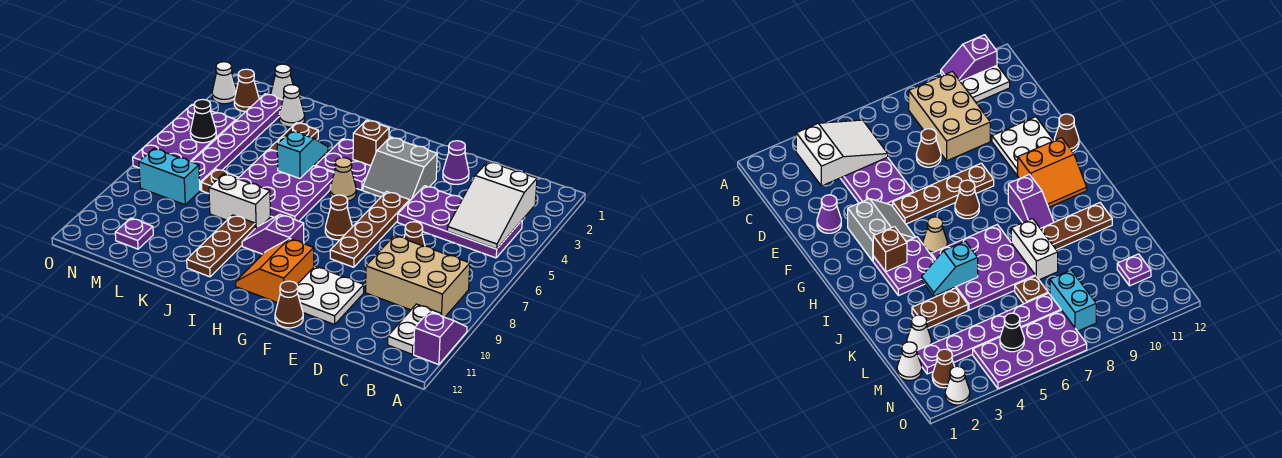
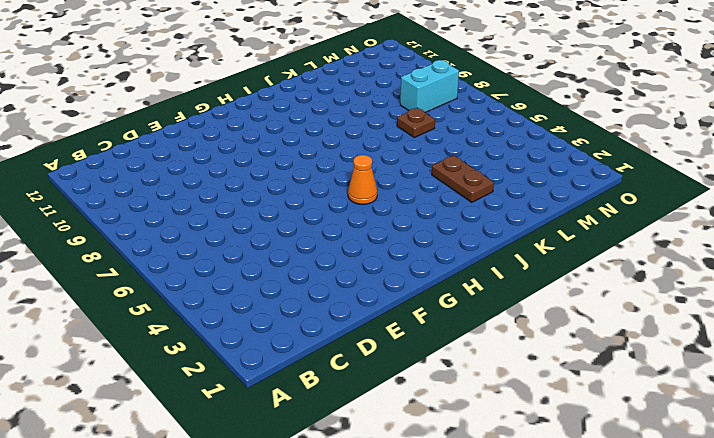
orange 1x1 cone [348,155,377,204] -> tan 1x1 cone [330,158,356,201]
none -> purple 1x2 slope [414,312,467,365]
none -> purple 2x4 plate [398,186,522,258]
none -> tan 2x3 brick [366,236,470,317]
none -> white 1x2 plate [388,304,441,354]

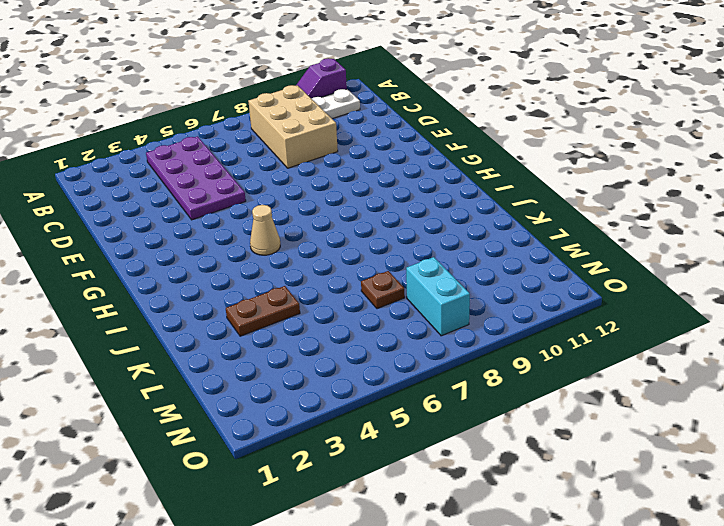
none -> brown 1x1 cone [404,222,425,246]
none -> purple 1x1 cone [443,141,469,184]
none -> white 2x2 plate [297,266,364,325]
none -> grey 2x2 slope [363,137,437,200]

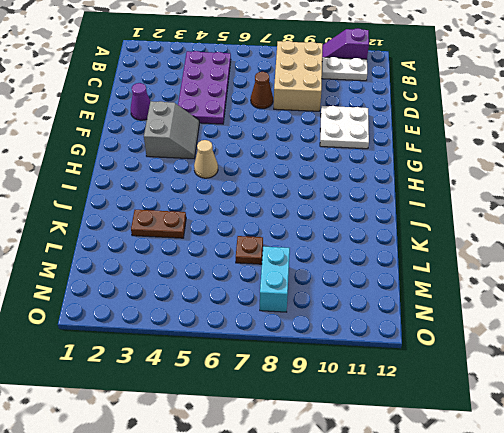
none -> brown 1x4 plate [330,192,410,267]
none -> brown 1x1 cone [275,281,303,328]
none -> brown 1x1 cone [325,195,352,240]
none -> orange 2x2 slope [236,239,314,303]

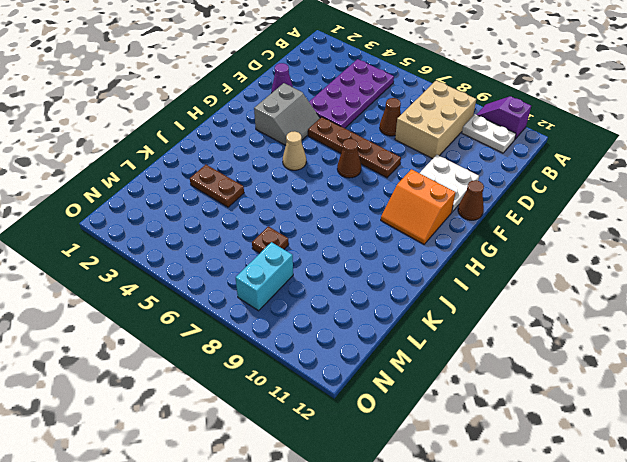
none -> purple 2x2 plate [316,139,371,190]
none -> purple 1x2 slope [242,215,304,254]
none -> purple 3x3 plate [238,150,334,221]
none -> white 1x2 brick [209,174,270,228]

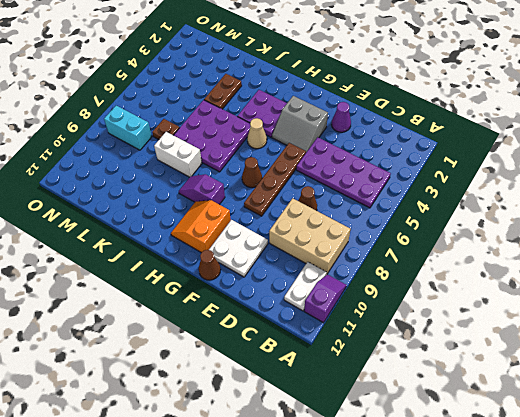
none -> brown 1x3 plate [187,215,255,277]
none -> white 1x1 cone [279,85,304,127]
none -> white 1x1 cone [271,64,293,100]
none -> purple 1x6 plate [192,94,283,190]

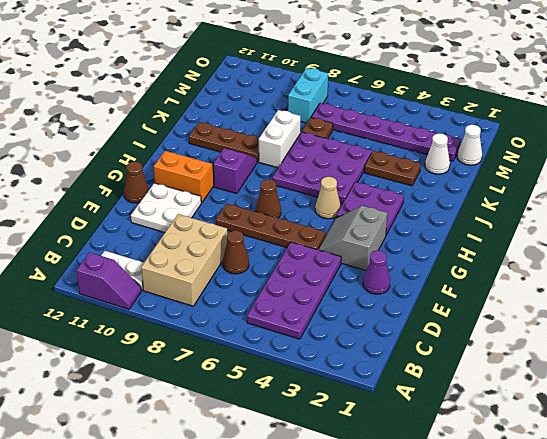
none -> purple 1x1 plate [115,218,153,249]
none -> brown 1x1 cone [234,69,259,111]
none -> purple 2x4 plate [133,104,236,168]
none -> white 1x1 cone [212,62,237,104]

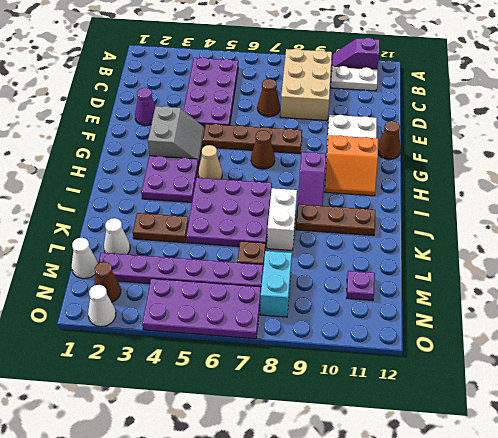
none -> white 2x3 slope [447,162,537,249]
none -> brown 1x1 brick [353,120,389,166]
none -> cyan 1x2 slope [277,131,328,179]
none -> black 1x1 cone [190,99,216,143]

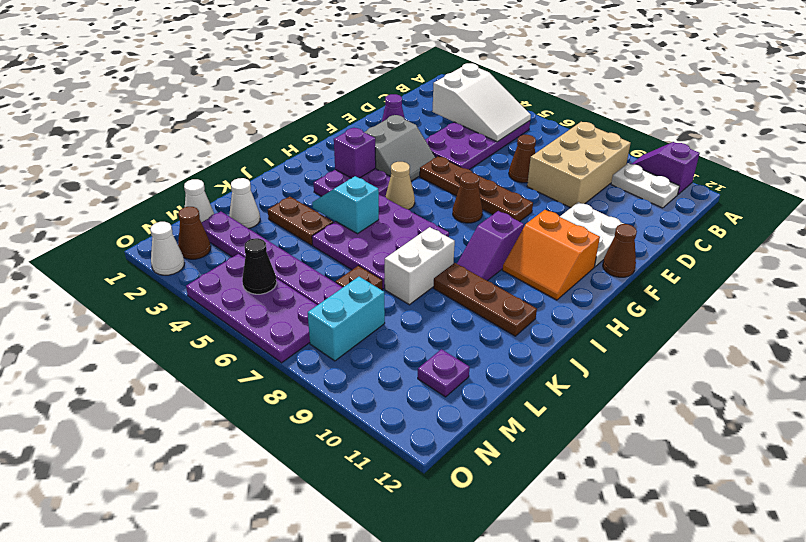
purple 1x1 brick [334,128,376,178] -> brown 1x1 brick [353,120,389,166]

